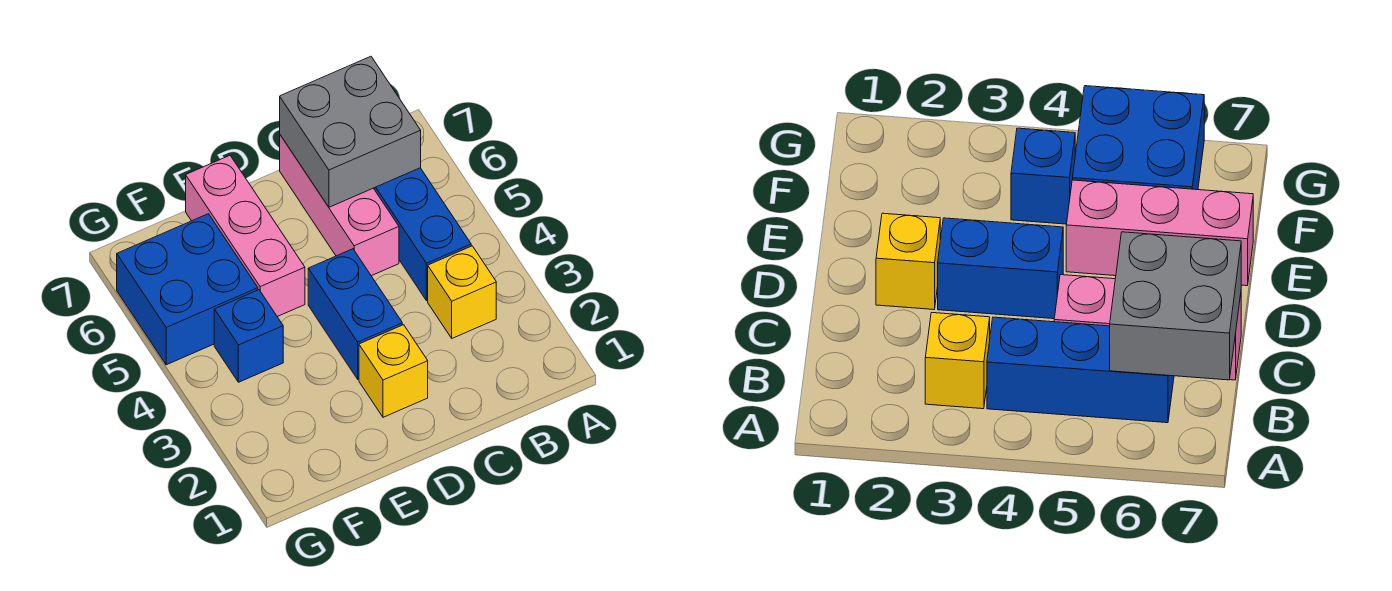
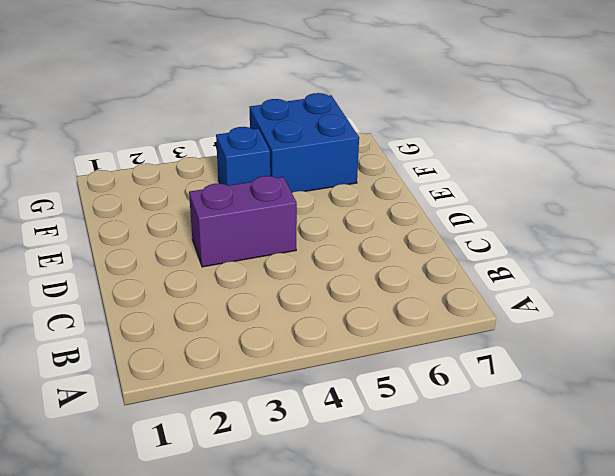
purple 1x2 brick [189,176,297,267] -> blue 1x2 brick [308,249,402,379]
none -> yellow 1x1 brick [428,246,496,338]
none -> blue 1x3 brick [374,168,471,301]

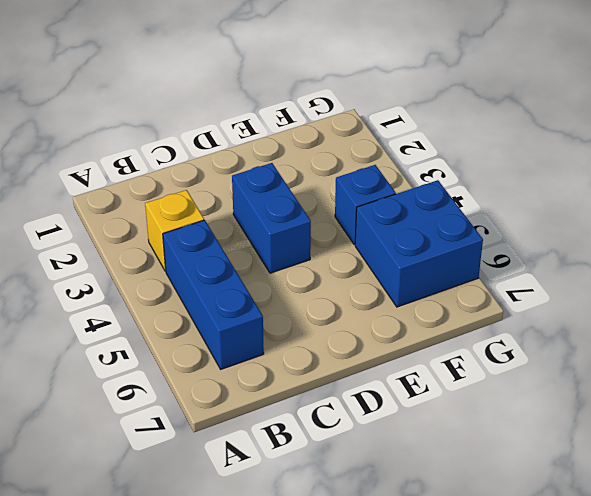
none -> pink 1x3 brick [280,135,399,276]
none -> yellow 1x1 brick [359,325,428,417]

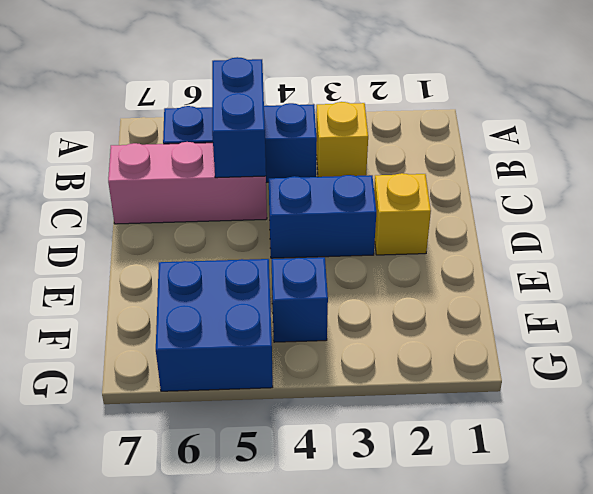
blue 1x2 brick [212,57,266,178] -> none
none -> pink 1x3 brick [186,156,305,317]
none -> grey 2x2 brick [280,56,421,207]

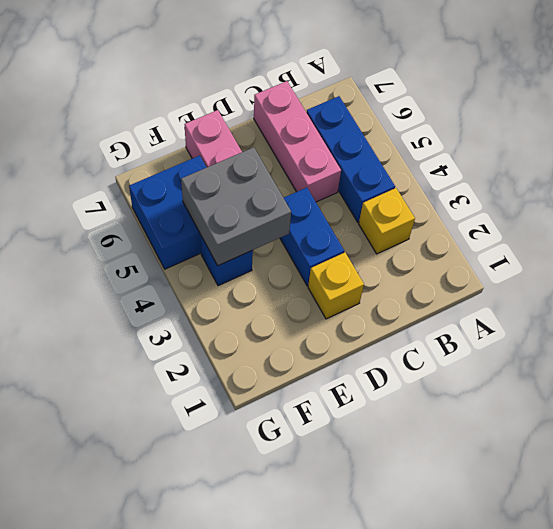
grey 2x2 brick [181,147,291,265] -> grey 2x2 brick moved to [280,56,421,207]

